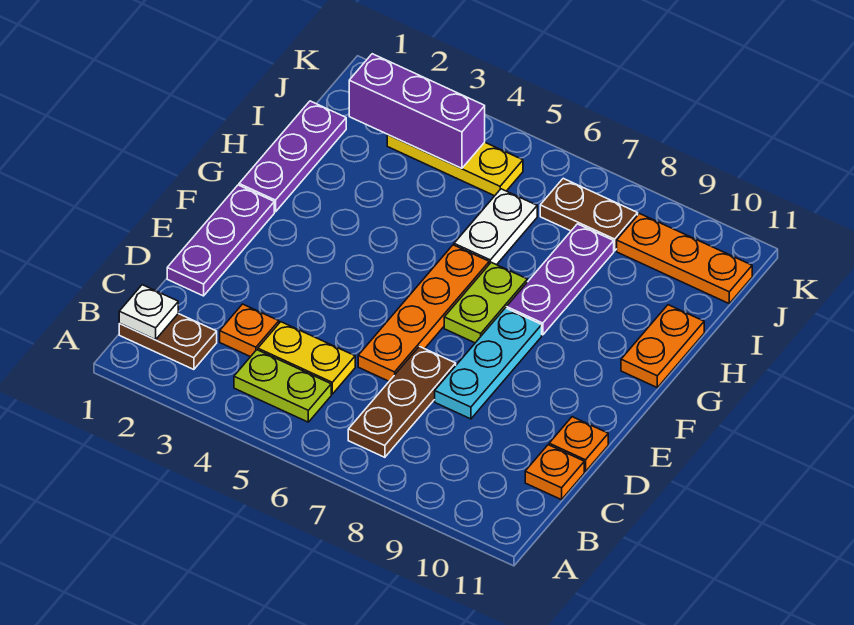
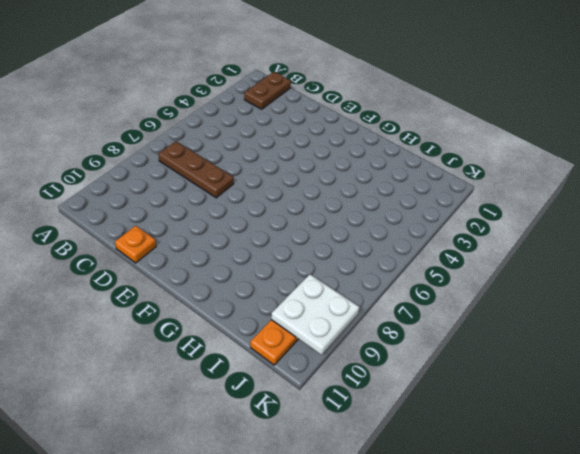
white 2x2 plate [271,274,359,355] -> none
none -> lime 1x2 plate [234,350,331,422]
none -> orange 1x1 plate [220,304,279,357]
none -> yellow 1x2 plate [258,322,355,394]

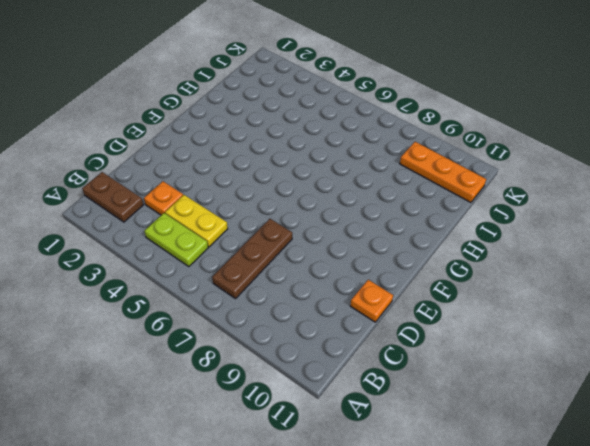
none -> orange 1x1 plate [525,445,584,500]
none -> purple 1x3 plate [167,185,274,296]
none -> orange 1x4 plate [358,245,489,381]

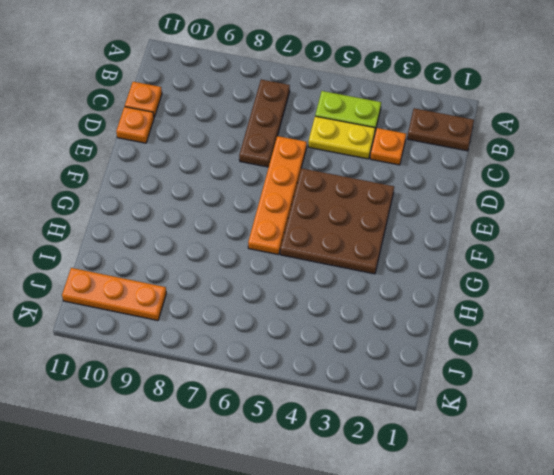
brown 3x3 plate [280,168,394,274] -> none
none -> purple 1x3 plate [167,185,274,296]
none -> cyan 1x3 plate [435,308,542,419]
none -> lime 1x2 plate [444,262,527,343]

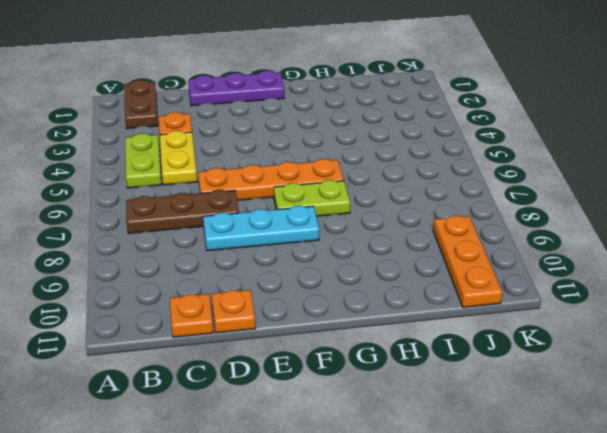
none -> purple 1x3 plate [239,101,346,212]
none -> purple 1x3 plate [507,224,614,335]
none -> orange 1x2 plate [621,305,704,387]

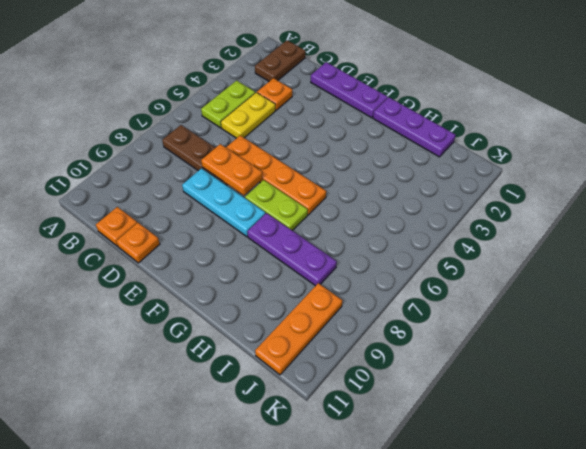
orange 1x2 plate [201,144,263,195] -> orange 1x2 plate moved to [621,305,704,387]
none -> white 1x2 plate [454,189,537,265]
none -> yellow 1x3 plate [387,135,523,196]
none -> brown 1x2 plate [540,178,638,251]

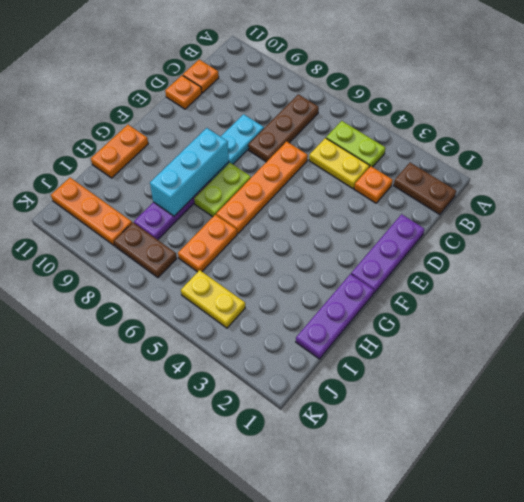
cyan 1x3 brick [150,128,229,216] -> none
orange 1x2 plate [178,215,237,272] -> white 1x2 plate [454,189,537,265]
yellow 1x2 plate [181,270,245,328] -> yellow 1x3 plate [387,135,523,196]
none -> white 1x1 plate [119,285,178,340]
none -> purple 1x3 brick [349,54,485,168]

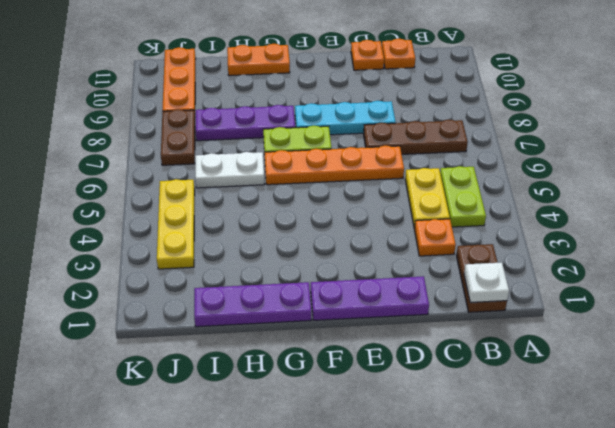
none -> purple 1x3 brick [349,54,485,168]

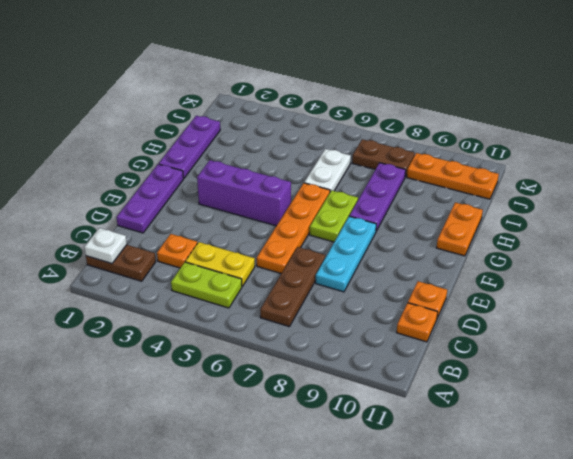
purple 1x3 brick [197,160,291,226] -> purple 1x3 brick moved to [349,54,485,168]
none -> yellow 1x3 plate [387,135,523,196]

